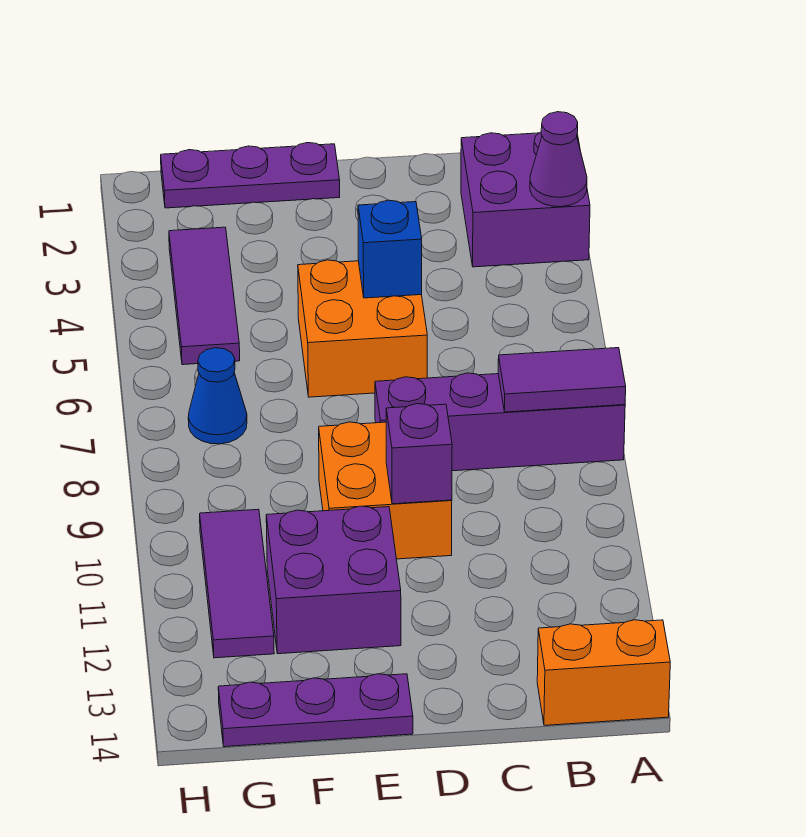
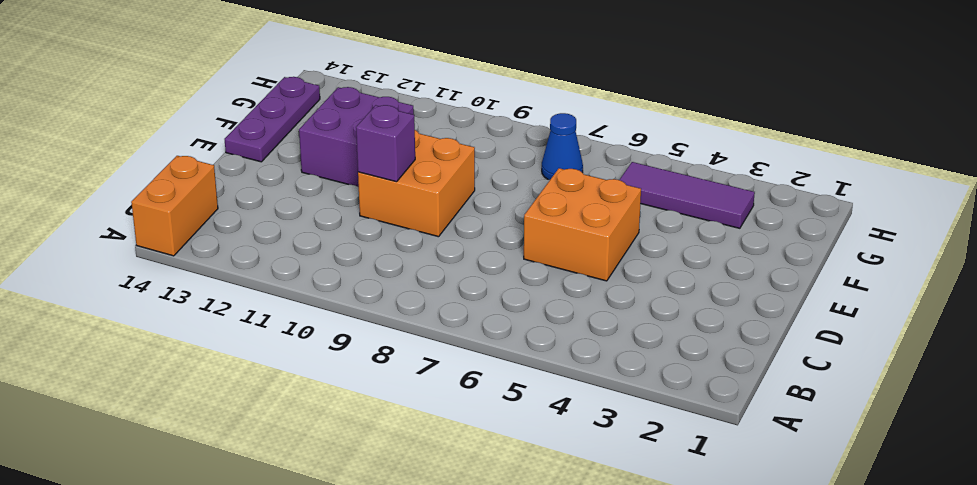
none -> purple 2x2 brick [461,132,590,267]
none -> purple 1x4 brick [375,373,625,471]
none -> purple 1x3 plate [161,143,340,208]

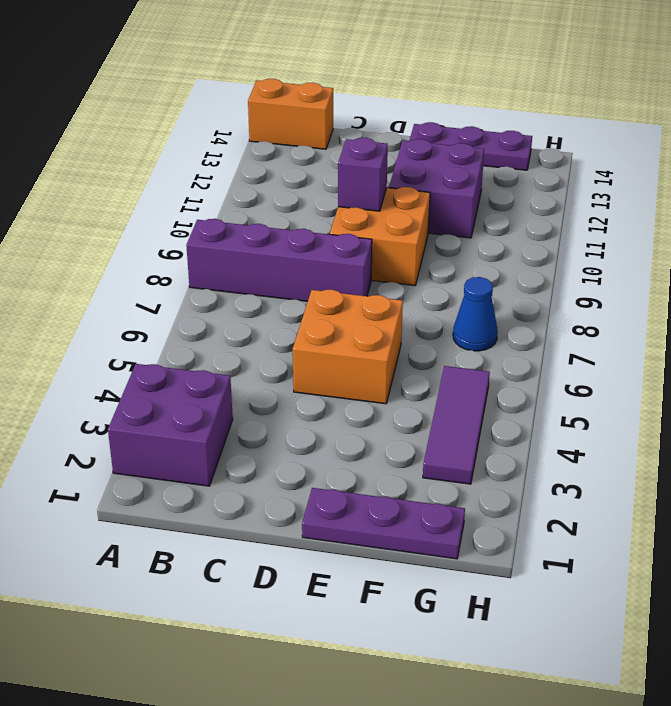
none -> purple 1x3 tile [200,509,274,658]
none -> purple 1x1 cone [530,112,587,207]
none -> purple 1x2 tile [498,348,626,412]

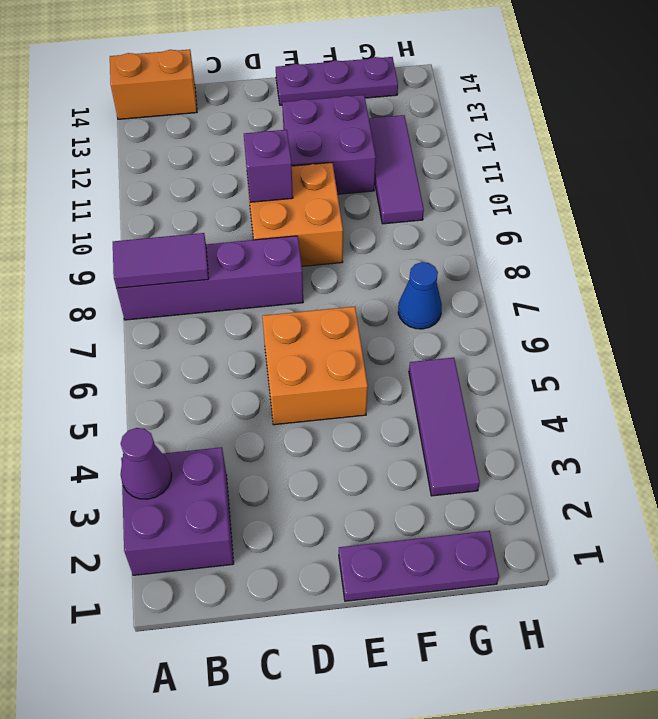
none -> blue 1x1 brick [358,200,422,298]

